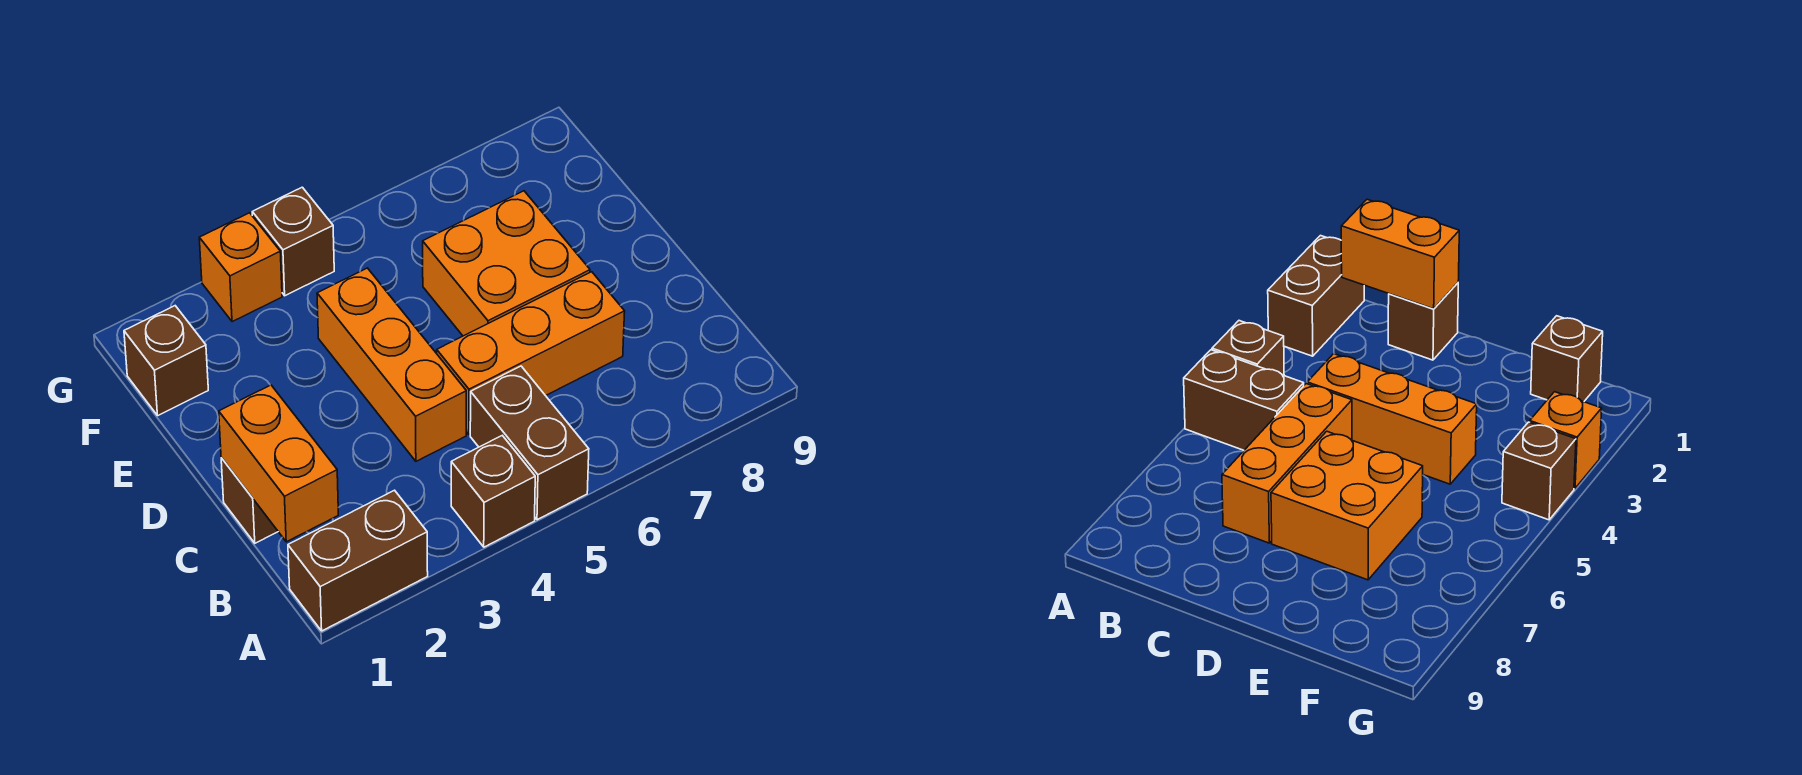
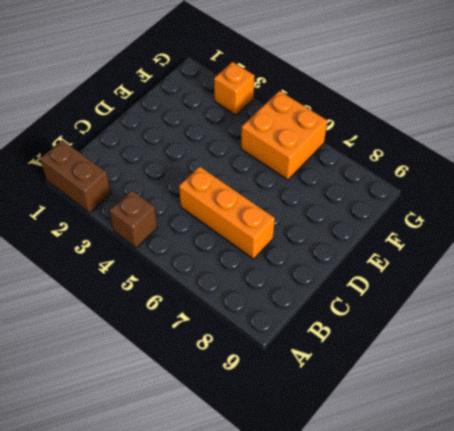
orange 2x2 brick [241,91,327,180] -> orange 2x2 brick moved to [423,191,590,336]
none -> brown 1x2 brick [470,366,589,520]
none -> brown 1x1 brick [221,458,278,543]

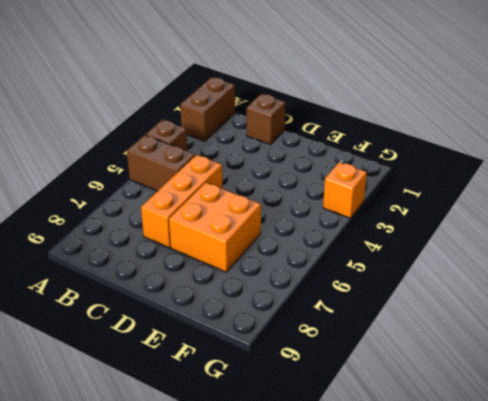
none -> orange 1x3 brick [317,268,466,461]
none -> brown 1x1 brick [124,306,208,415]

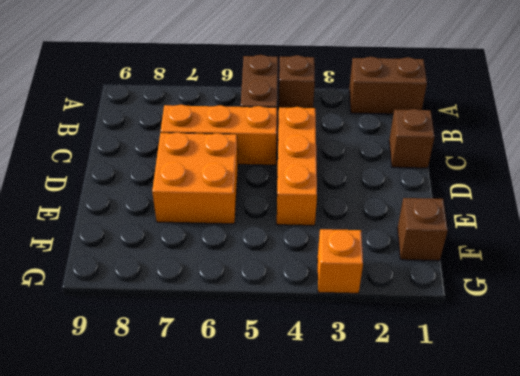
none -> brown 1x1 brick [252,187,334,296]
none -> orange 1x2 brick [219,385,338,542]

